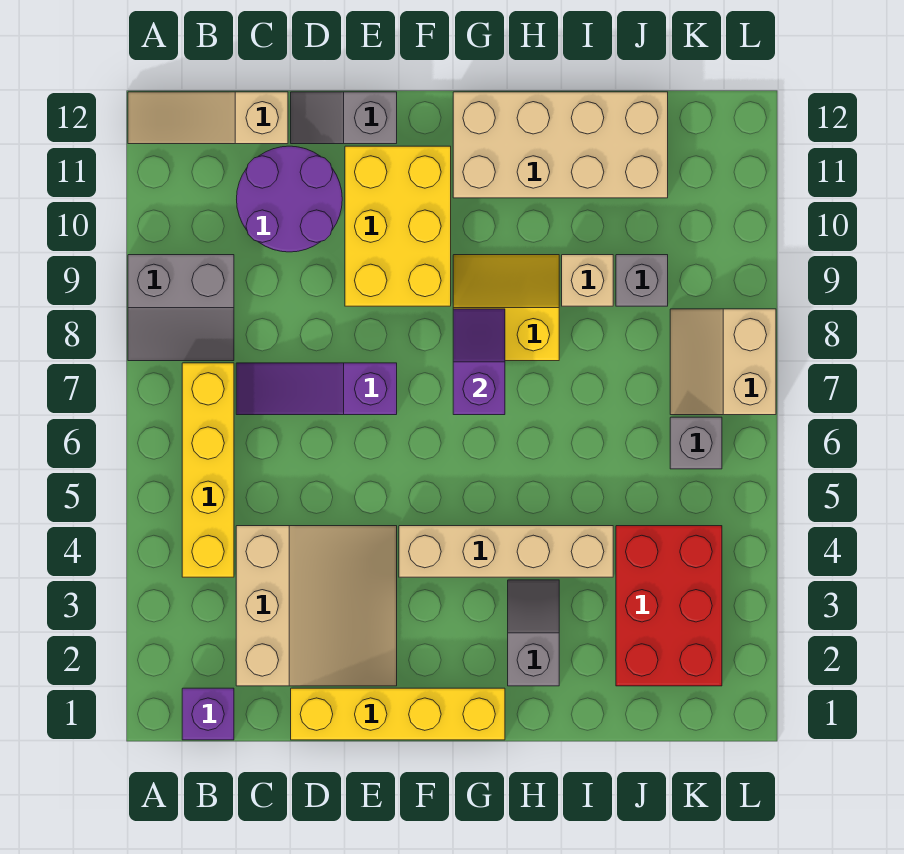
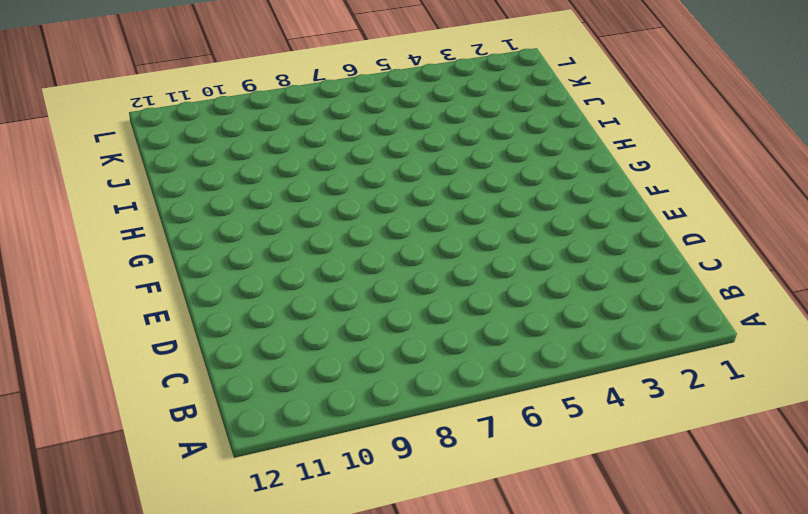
none -> grey 2x2 slope [128,255,234,361]
none -> tan 1x3 slope [128,92,288,144]
none -> purple 1x1 brick [182,688,234,740]

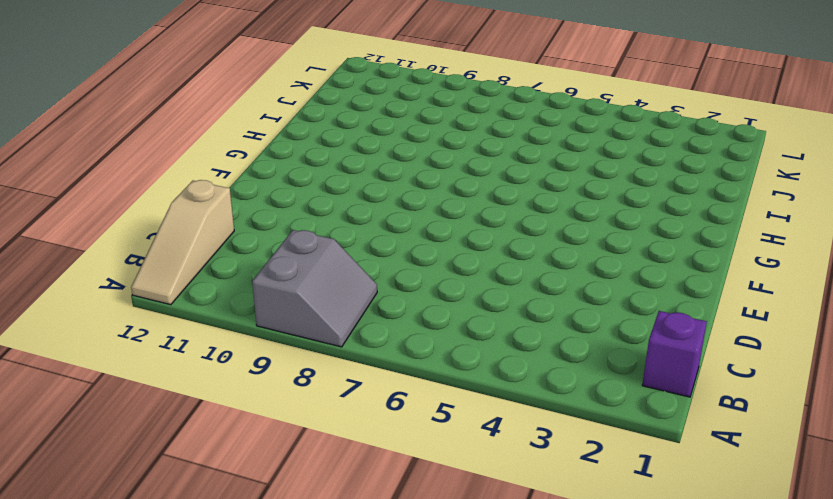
none -> yellow 1x4 brick [182,363,234,577]
none -> tan 3x3 slope [236,526,397,686]
none -> purple 1x3 slope [236,363,397,415]

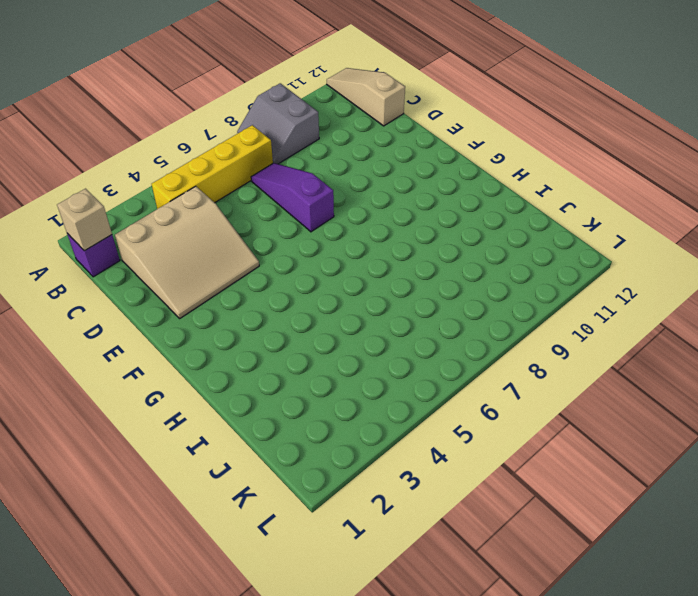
tan 1x1 brick [57,189,112,251] -> tan 1x1 brick moved to [562,255,613,306]
none -> purple 2x2 round brick [237,146,342,252]
none -> yellow 1x4 brick [291,688,505,740]
none -> grey 1x2 slope [291,92,397,144]

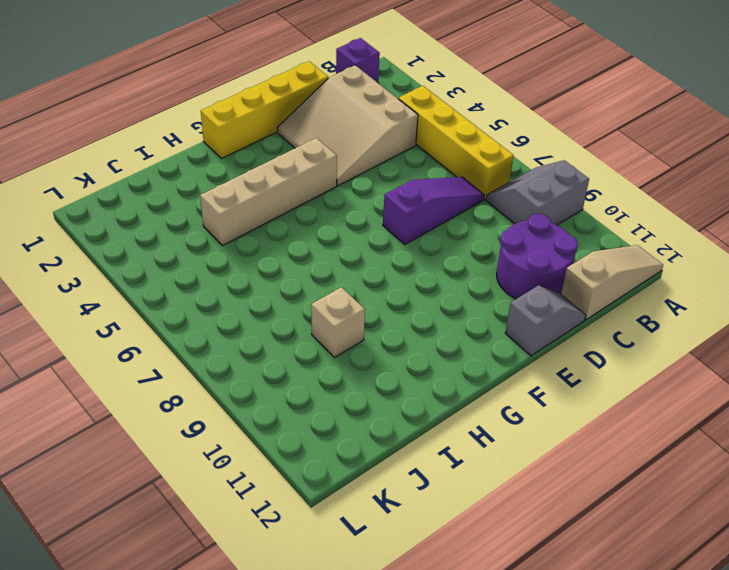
none -> yellow 2x3 brick [345,146,451,306]
none -> yellow 2x2 slope [453,255,559,361]
none -> tan 2x4 brick [453,92,668,198]

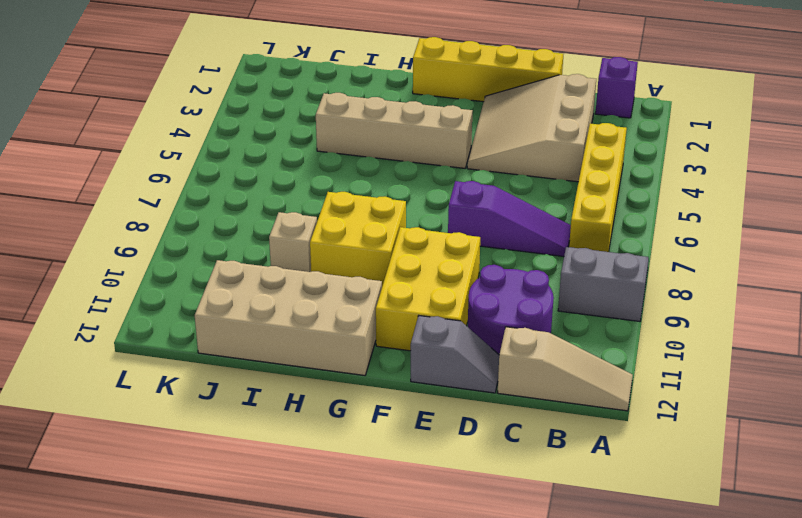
yellow 2x2 brick [310,192,406,286] -> yellow 2x2 slope [453,255,559,361]
none -> grey 1x2 slope [508,580,559,686]
none -> red 2x3 brick [616,526,722,686]
none -> grey 1x1 brick [616,255,668,306]

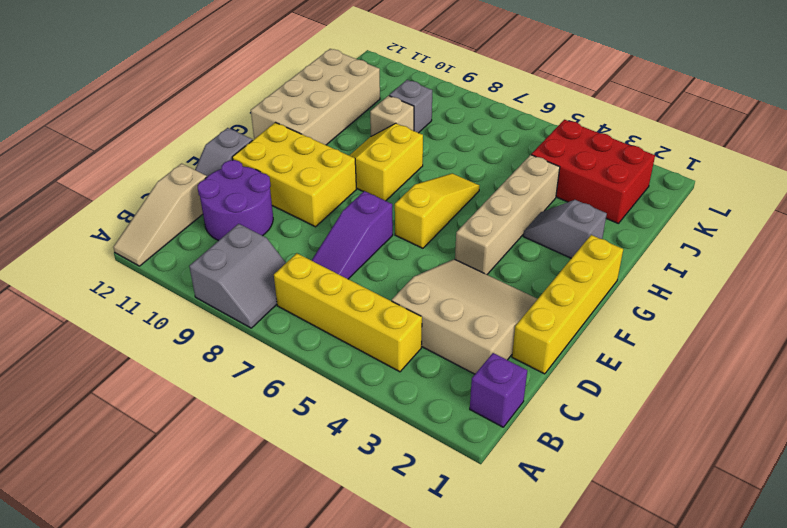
yellow 1x3 slope [395,173,480,248] -> none
none -> grey 1x1 brick [670,417,722,469]
none -> tan 2x2 slope [670,309,776,415]
none -> purple 1x2 slope [453,309,505,415]

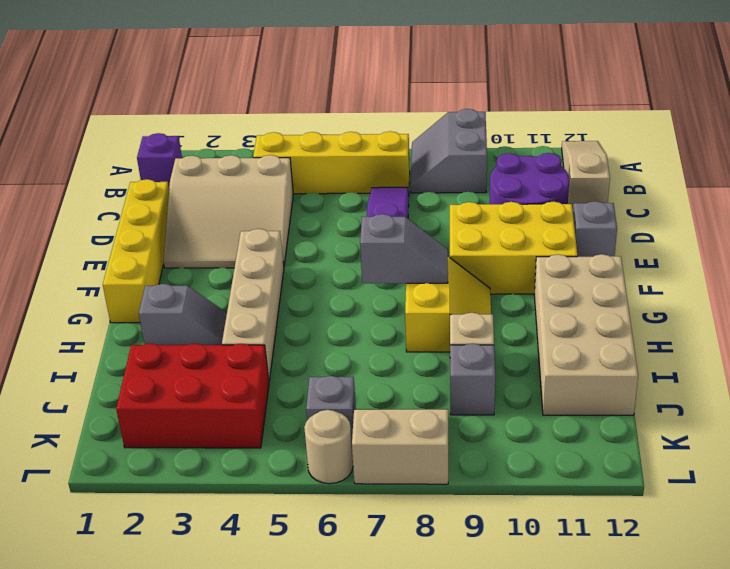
grey 1x2 slope [360,214,448,283] -> purple 1x2 slope [453,309,505,415]
tan 1x1 round brick [304,410,353,484] -> none

